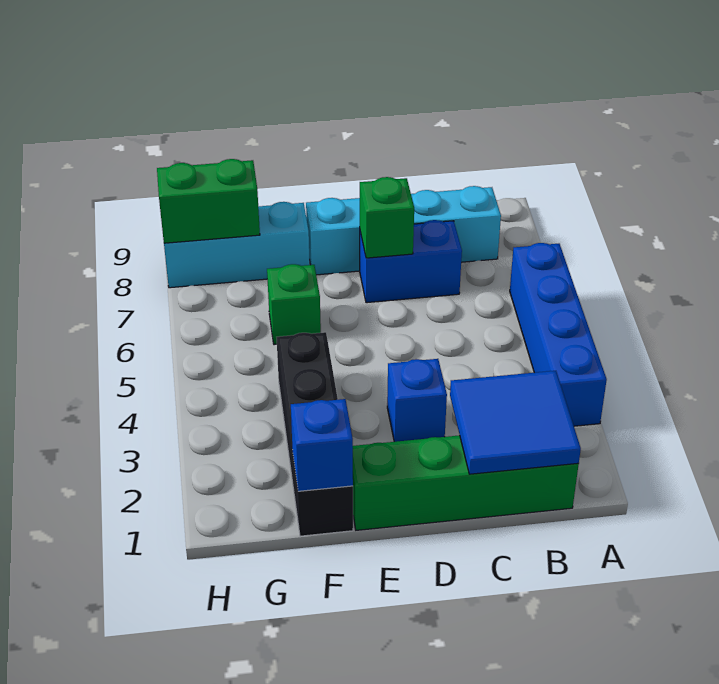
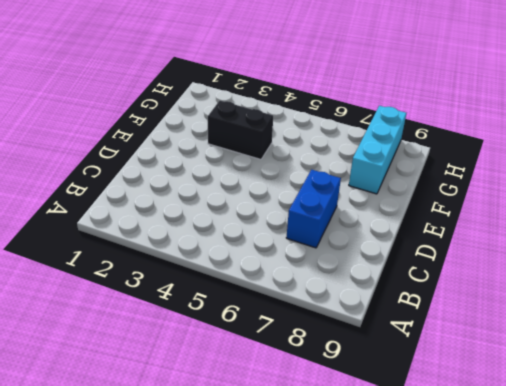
black 1x2 brick [208,101,273,159] -> black 1x4 brick [277,332,353,536]
none -> blue 1x4 brick [510,243,607,426]
none -> green 1x4 brick [353,435,579,530]
none -> cyan 1x4 brick [306,186,501,275]

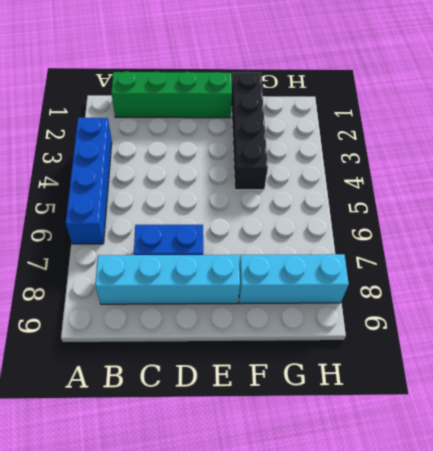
none -> blue 1x1 brick [387,359,447,442]
none -> green 1x1 brick [267,264,321,345]
none -> blue 2x2 tile [450,371,581,474]

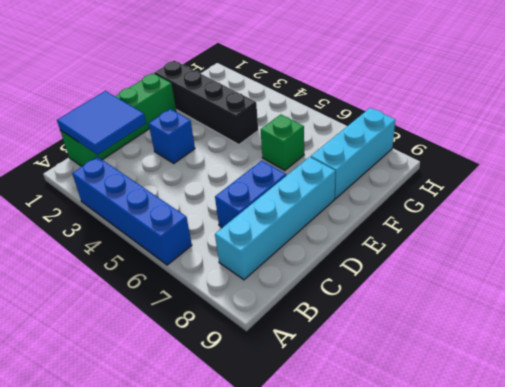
none -> green 1x1 brick [360,177,414,258]
none -> blue 1x1 brick [291,399,353,491]
none -> green 1x2 brick [157,159,260,243]

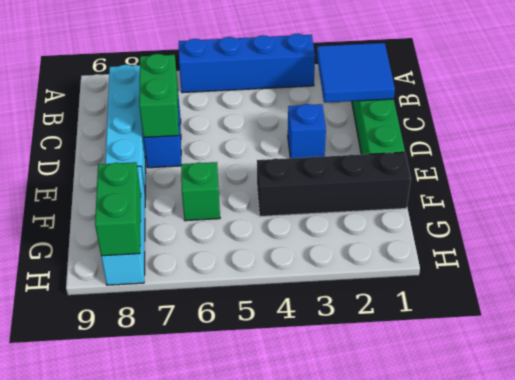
green 1x2 brick [139,54,179,137] -> green 1x1 brick [360,177,414,258]
none -> blue 1x1 brick [291,399,353,491]

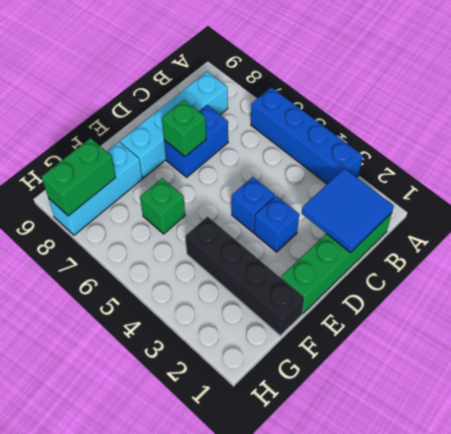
blue 1x1 brick [232,177,275,233] -> blue 1x1 brick moved to [291,399,353,491]

